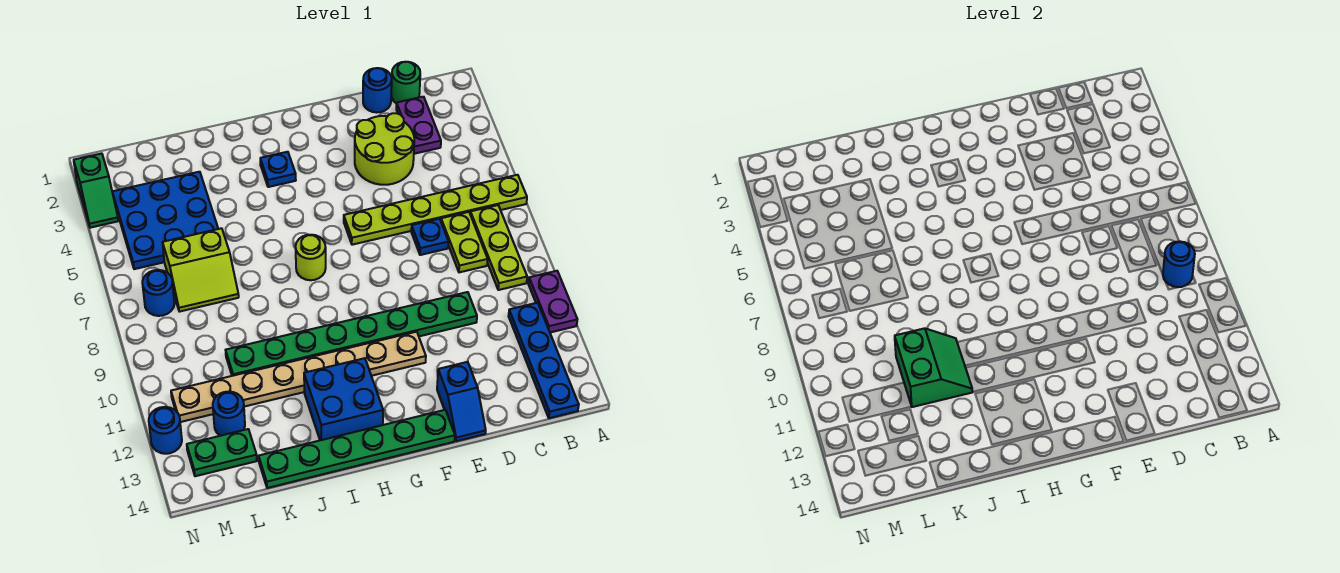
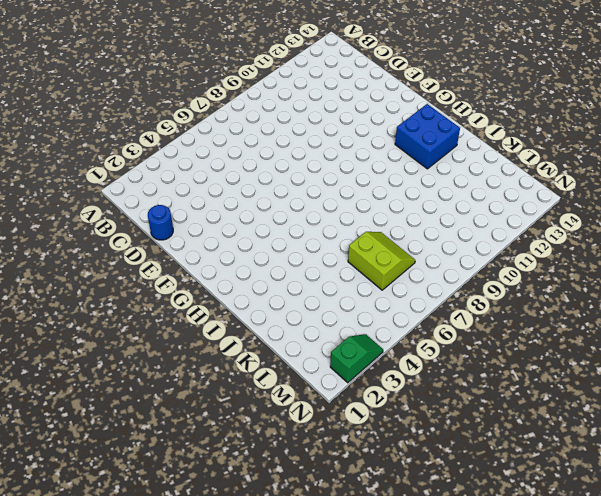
none -> lime 1x6 plate [344,175,527,245]
none -> purple 1x2 plate [528,271,577,333]
none -> lime 1x3 plate [470,205,527,290]

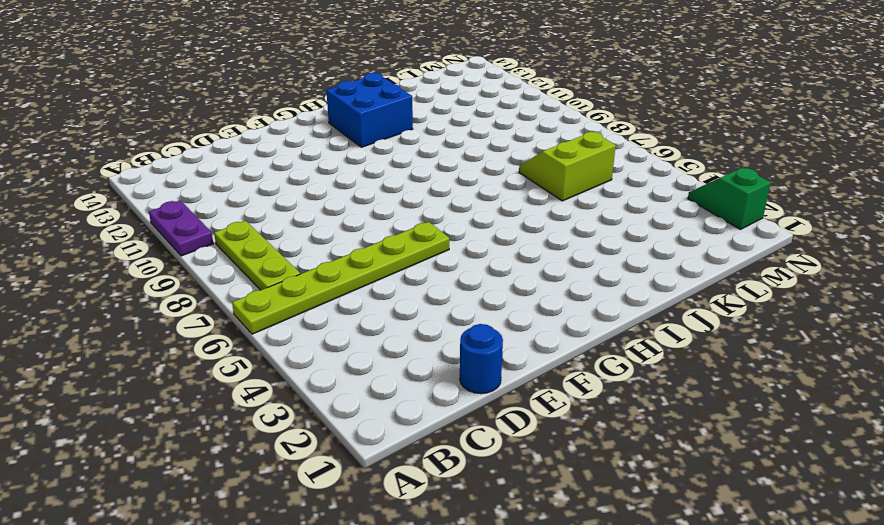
none -> blue 1x4 plate [509,303,579,418]
none -> green 1x1 round brick [391,62,420,104]
none -> purple 1x2 plate [396,97,441,154]

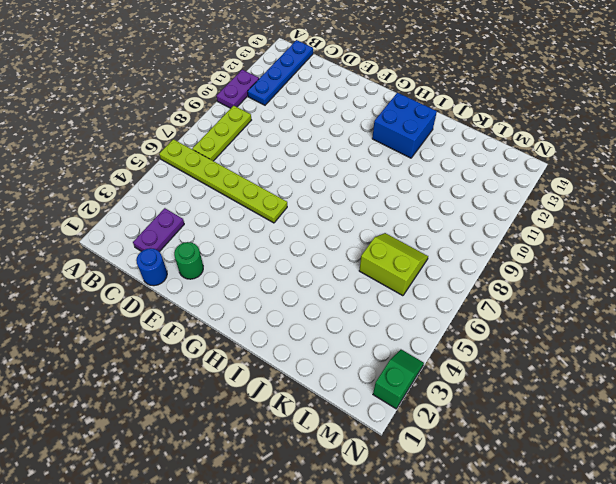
green 1x1 round brick [174,242,203,279] -> green 1x1 round brick moved to [391,62,420,104]
none -> lime 1x2 plate [441,212,488,272]
none -> lime 2x2 round brick [355,113,414,185]
none -> blue 1x1 plate [411,219,449,255]

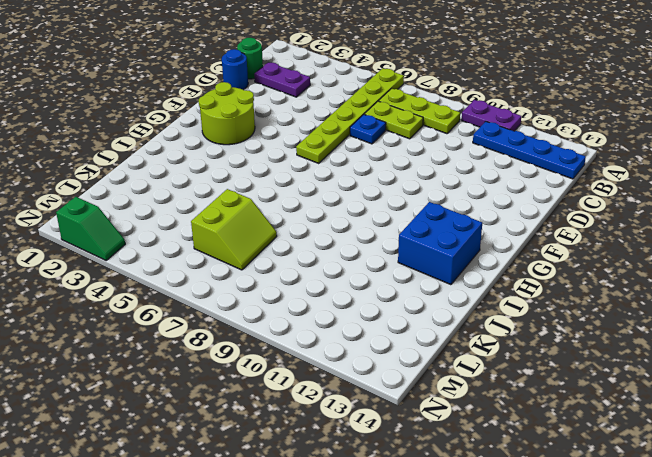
lime 2x2 round brick [199,82,255,145] -> lime 2x2 round brick moved to [355,113,414,185]
none -> green 1x8 plate [226,292,477,376]
none -> blue 1x2 slope [437,362,486,441]
none -> tan 1x8 plate [171,332,426,422]

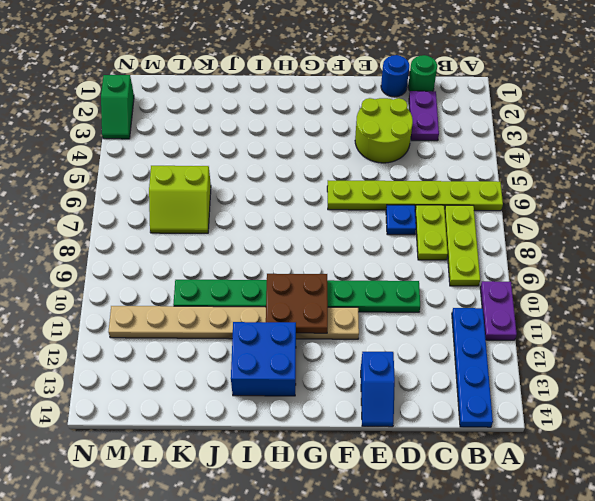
brown 2x2 plate [266,274,328,333] -> none
none -> green 1x6 plate [259,410,455,488]
none -> blue 1x1 plate [260,152,296,187]
none -> lime 1x1 round brick [296,235,326,280]

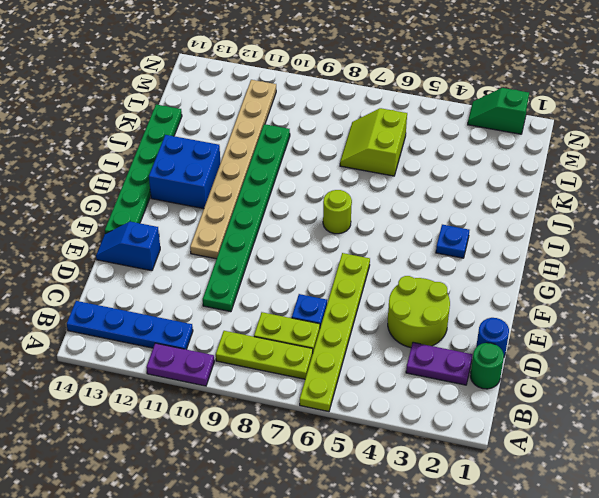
none -> blue 3x3 plate [112,172,218,269]
none -> blue 1x1 round brick [213,391,245,436]
none -> green 1x2 plate [187,429,257,476]

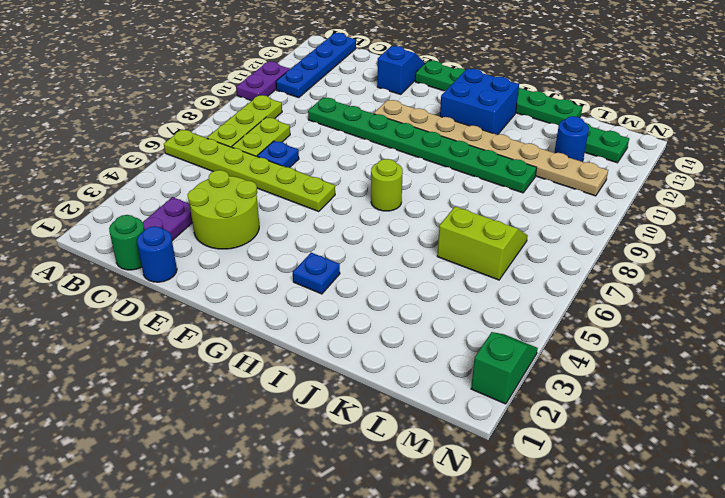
none -> blue 3x3 plate [112,172,218,269]
none -> blue 1x1 round brick [142,270,174,316]
none -> blue 1x1 round brick [149,407,182,454]

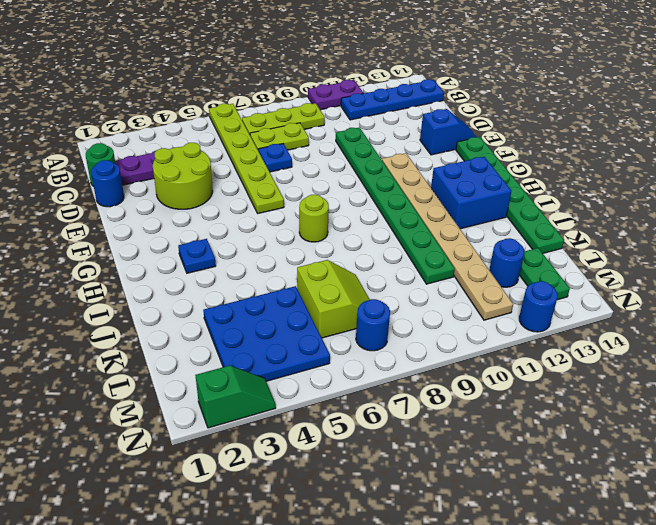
none -> blue 1x1 round brick [1163,241,1195,287]
none -> green 2x2 slope [895,328,972,407]

